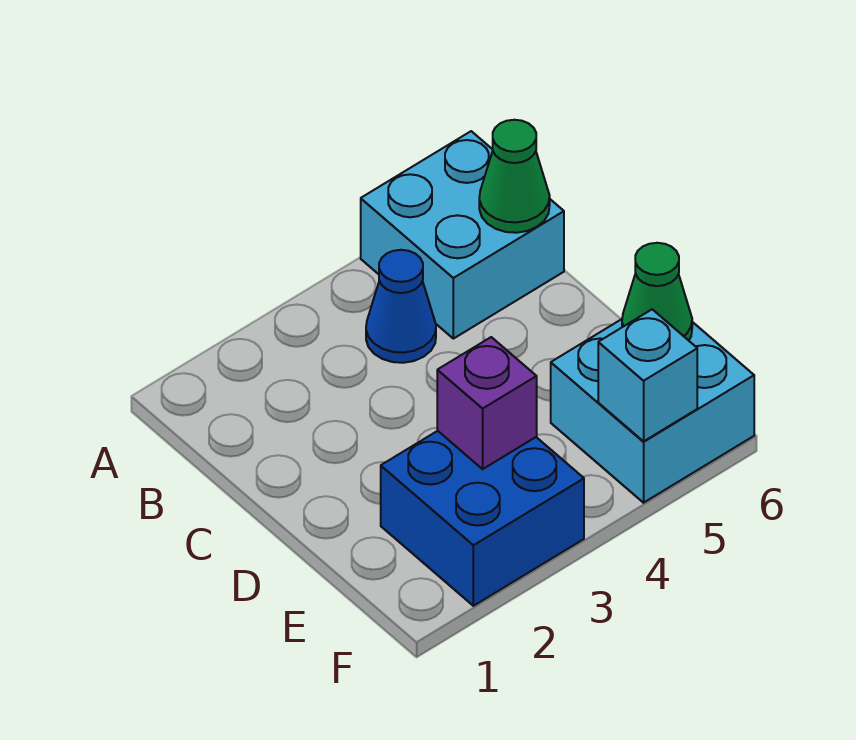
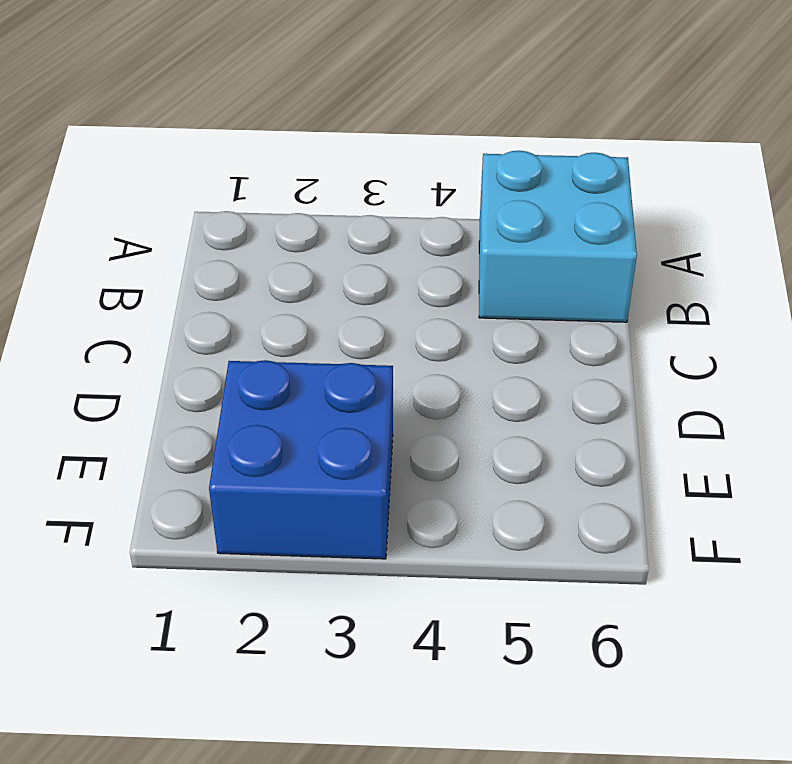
none -> blue 1x1 cone [366,250,436,363]
none -> cyan 2x2 brick [551,319,754,503]

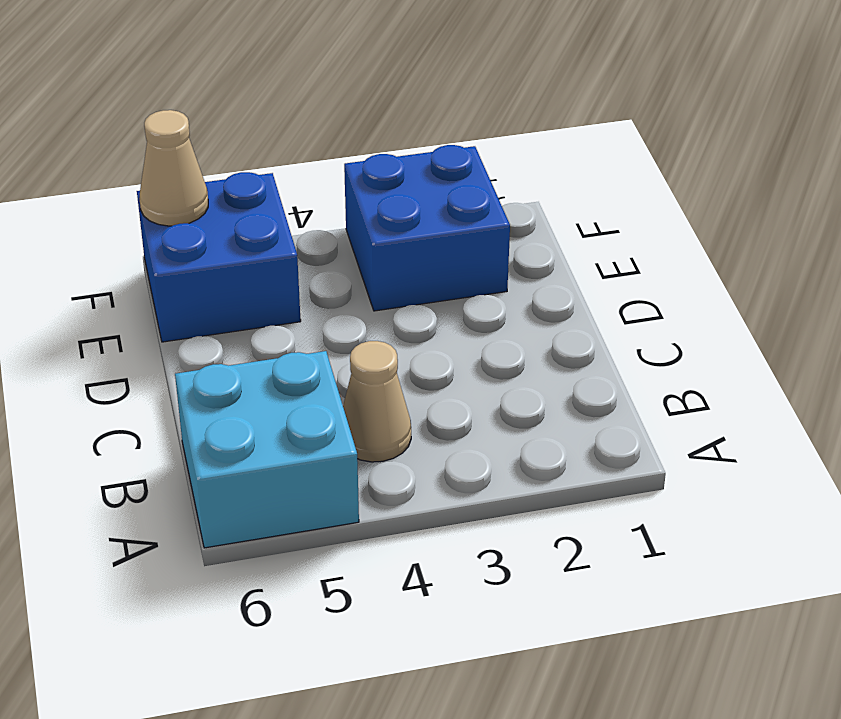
tan 1x1 cone [343,341,411,462] -> blue 1x1 cone [366,250,436,363]
blue 2x2 brick [137,172,301,342] -> cyan 2x2 brick [551,319,754,503]
tan 1x1 cone [139,110,208,226] -> none
none -> green 1x1 cone [479,120,550,233]
none -> purple 1x1 brick [437,337,537,469]

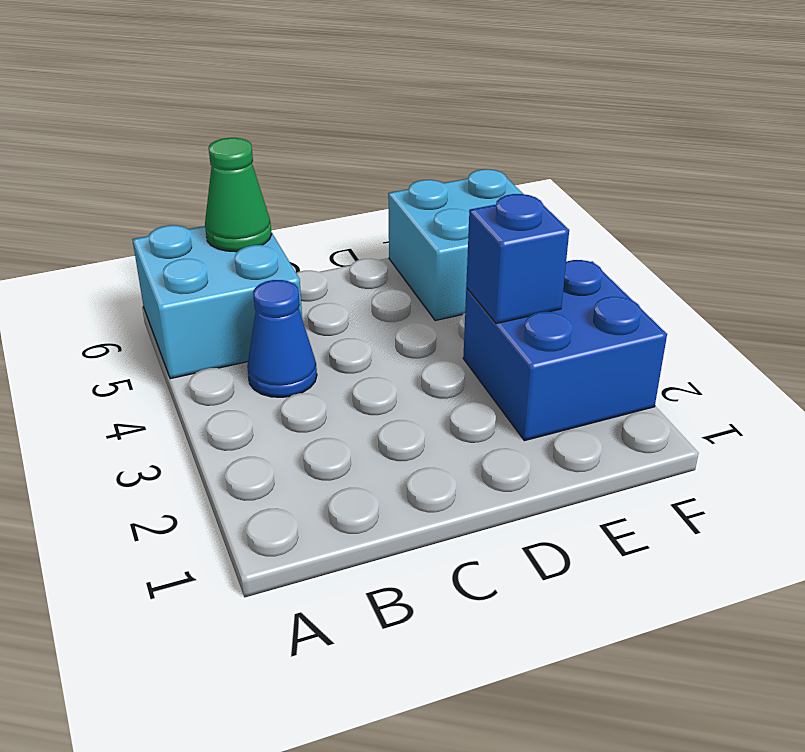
blue 1x1 brick [466,194,569,324] -> purple 1x1 brick [437,337,537,469]
none -> green 1x1 cone [622,243,692,340]
none -> cyan 1x1 brick [598,309,697,441]

